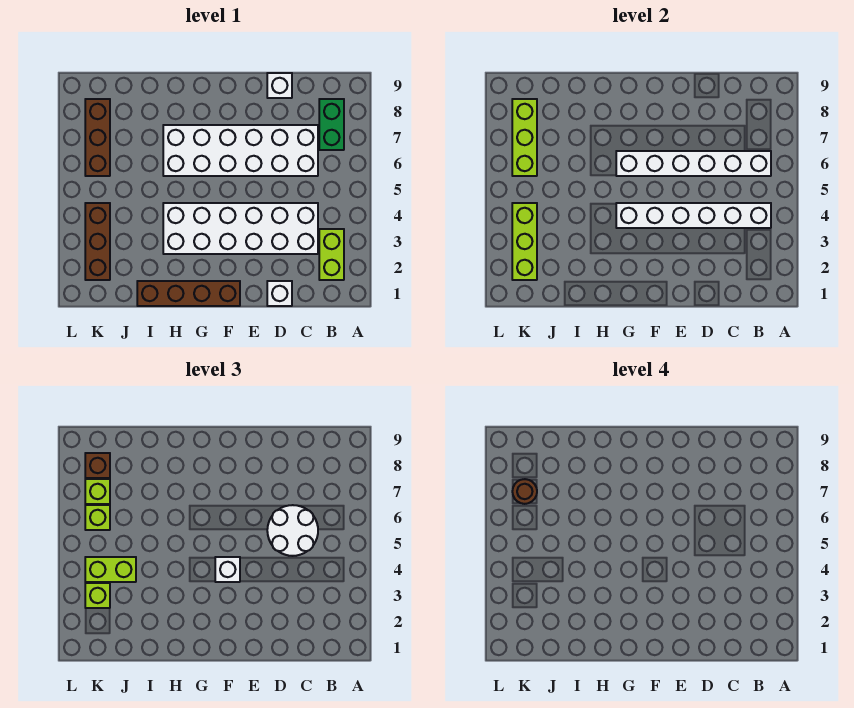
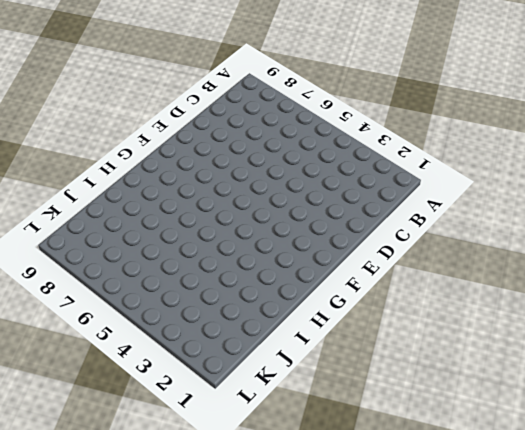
none -> lime 1x2 brick [319,229,344,280]
none -> green 1x2 brick [319,99,344,150]
none -> white 2x6 brick [163,203,318,254]

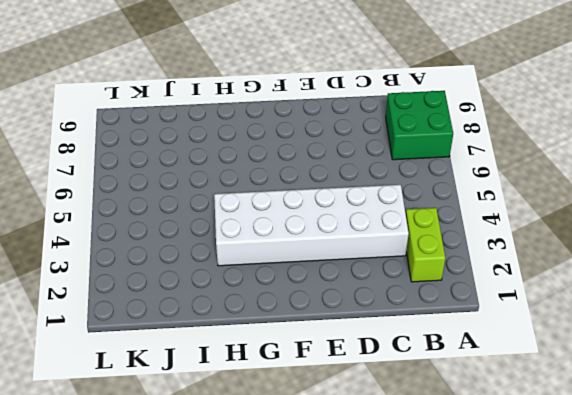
green 2x2 brick [386,91,453,160] -> green 1x2 brick [319,99,344,150]
none -> white 2x6 brick [163,125,318,176]
none -> white 1x1 brick [267,281,292,306]
none -> white 1x1 brick [267,73,292,98]

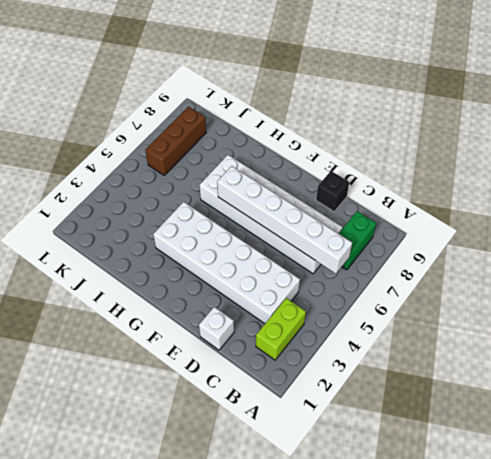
black 1x1 brick [316,171,349,212] -> white 1x1 brick [267,73,292,98]
none -> brown 1x4 brick [137,281,240,306]
none -> brown 1x3 brick [85,203,110,280]
none -> white 1x6 brick [616,203,771,228]

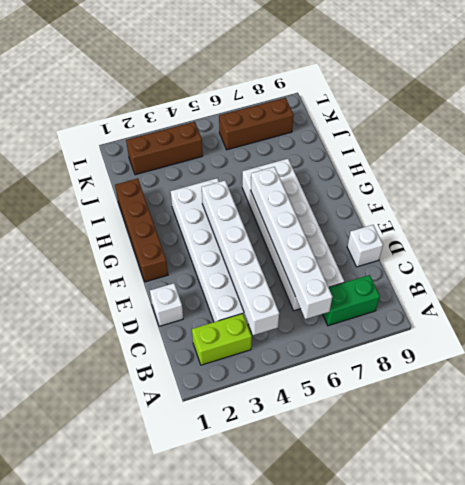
none -> lime 1x3 brick [512,203,537,280]
none -> lime 1x3 brick [512,99,537,176]
none -> white 2x2 round brick [267,505,318,556]

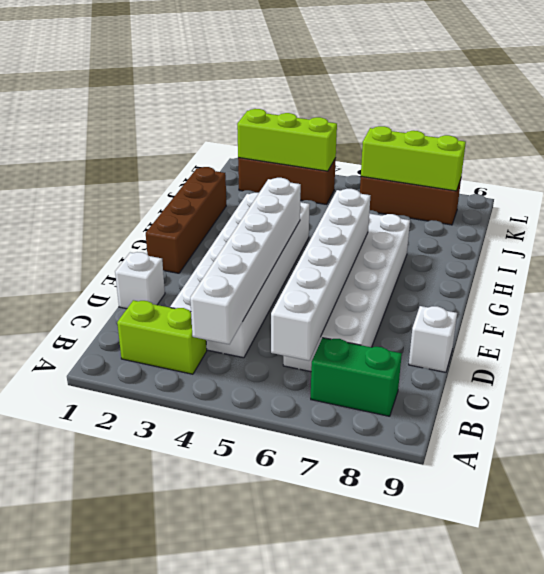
none -> white 2x2 round brick [267,505,318,556]
none -> white 1x1 brick [215,557,240,582]
none -> lime 1x2 brick [85,557,136,582]

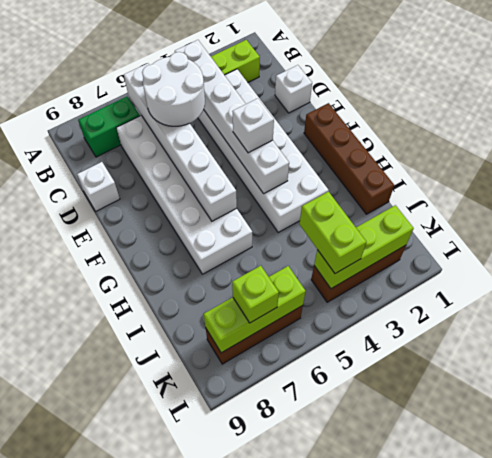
none -> lime 1x1 brick [85,583,110,608]
none -> lime 1x1 brick [85,505,110,530]
none -> brown 1x1 brick [85,453,110,478]

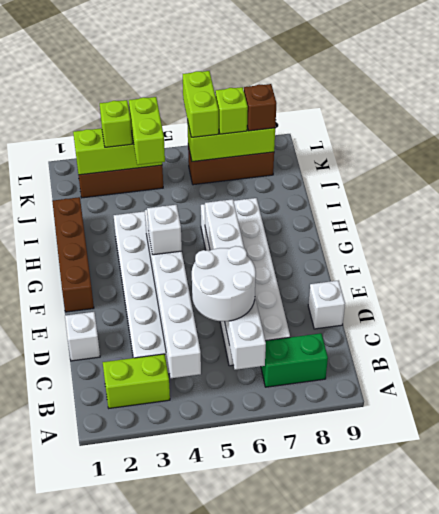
lime 1x2 brick [183,71,219,137] -> lime 1x1 brick [85,505,110,530]
none -> brown 1x1 round brick [512,479,537,504]

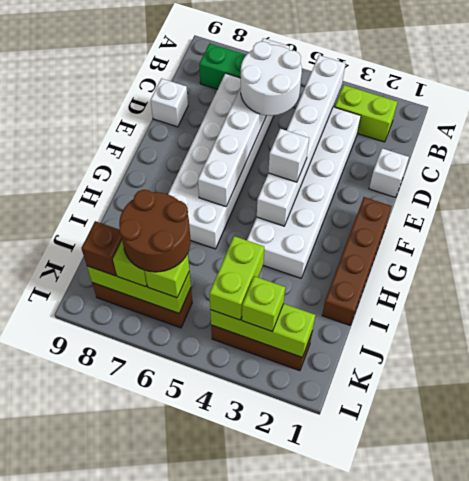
brown 2x2 round brick [119,190,190,272] -> brown 1x1 round brick [512,479,537,504]

